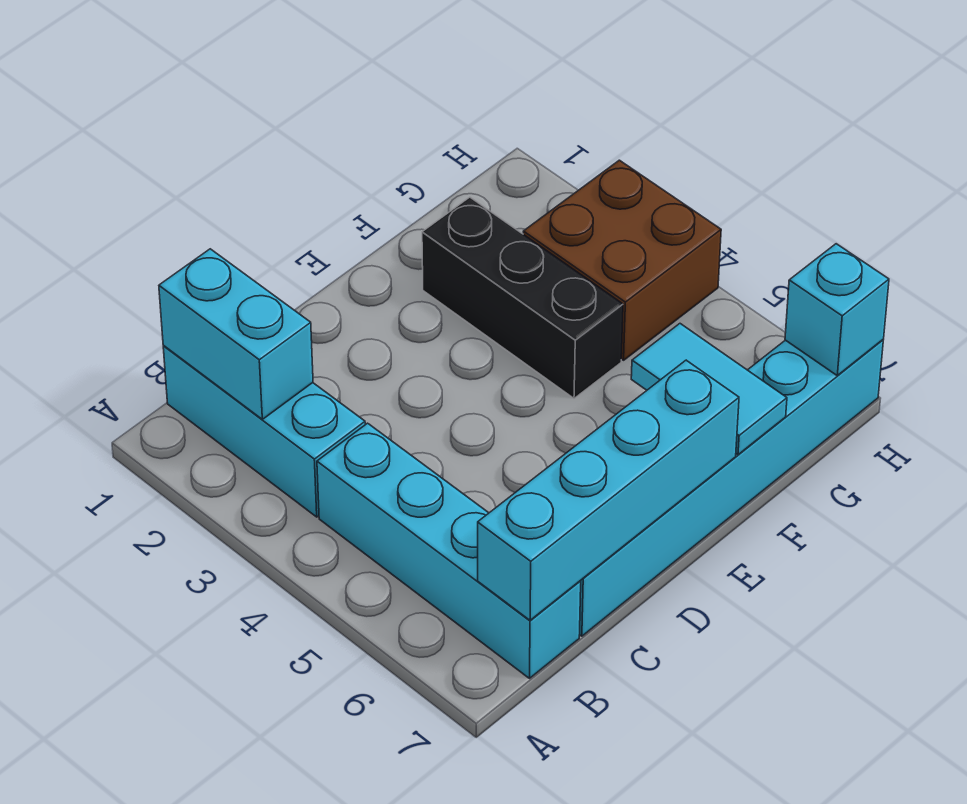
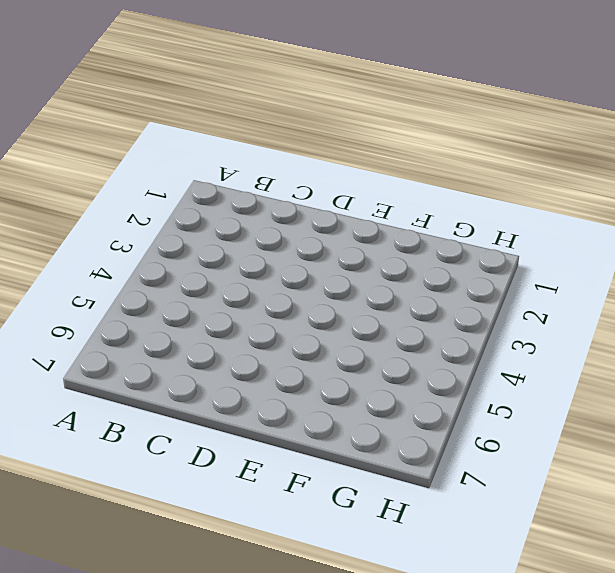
none -> cyan 1x3 brick [163,346,365,517]
none -> cyan 1x4 brick [317,423,581,678]

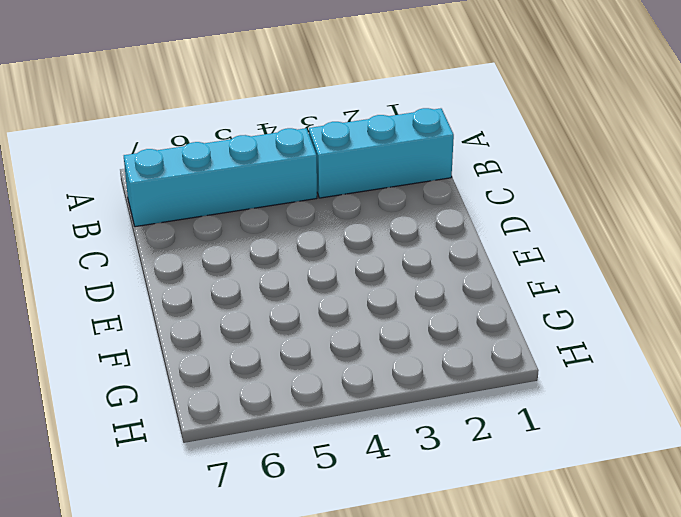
none -> cyan 1x6 brick [580,340,883,636]
none -> black 1x3 brick [422,197,623,398]

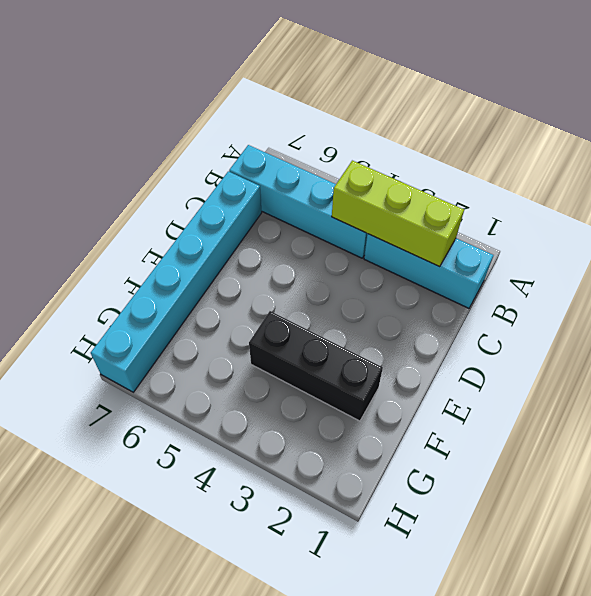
lime 1x3 brick [332,161,464,267] -> cyan 1x2 brick [159,249,313,419]
none -> brown 2x2 brick [523,160,721,360]
none -> cyan 1x4 brick [478,360,739,620]

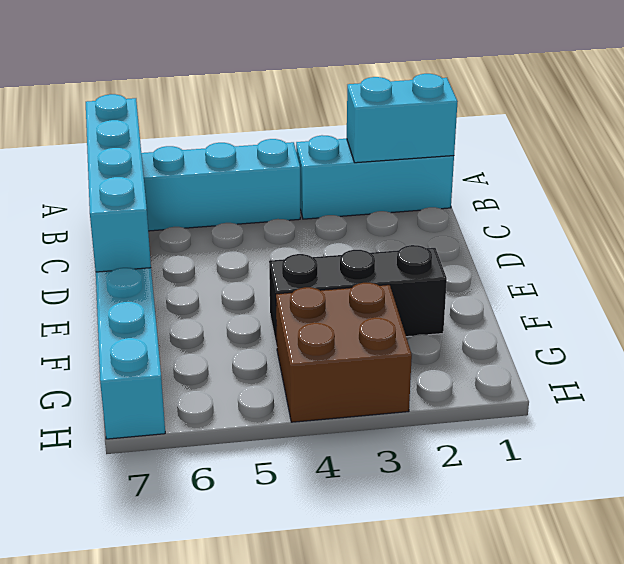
none -> cyan 1x2 tile [631,324,787,455]
none -> cyan 1x1 brick [785,244,889,375]

